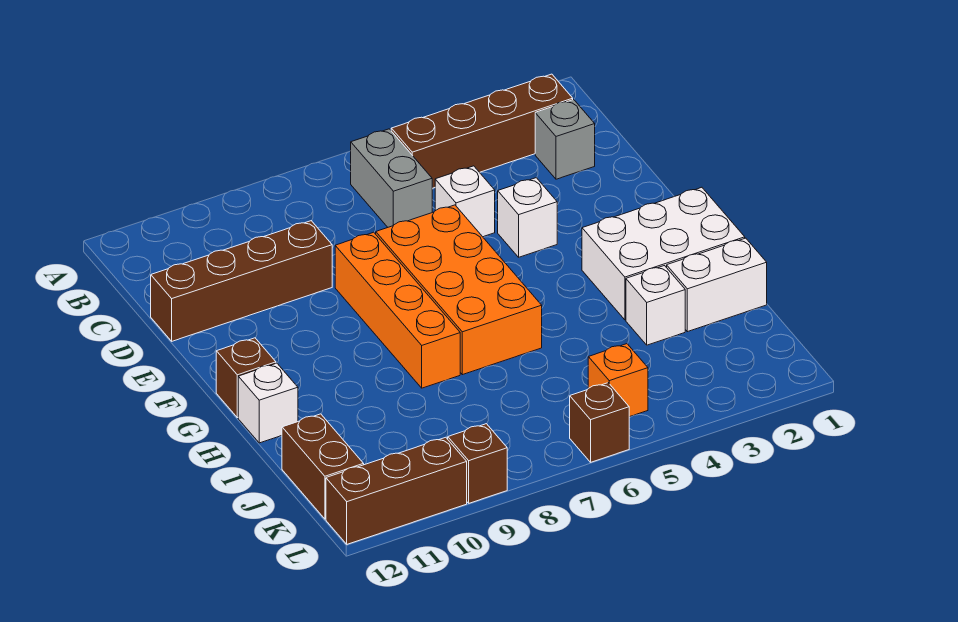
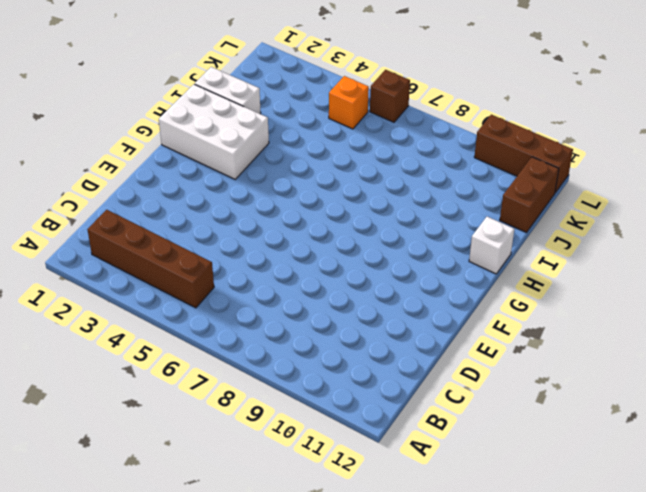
none -> grey 1x2 brick [351,129,432,227]
none -> grey 1x1 brick [535,100,595,179]
none -> white 1x1 brick [435,166,495,237]

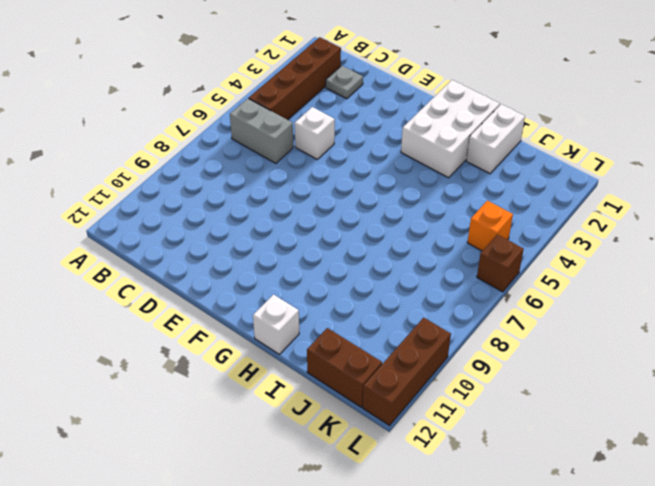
grey 1x1 plate [326,66,363,99] -> grey 1x1 brick [535,100,595,179]
none -> brown 1x4 brick [151,221,332,341]
none -> white 1x1 brick [498,178,557,257]
none -> orange 2x4 brick [376,205,542,375]

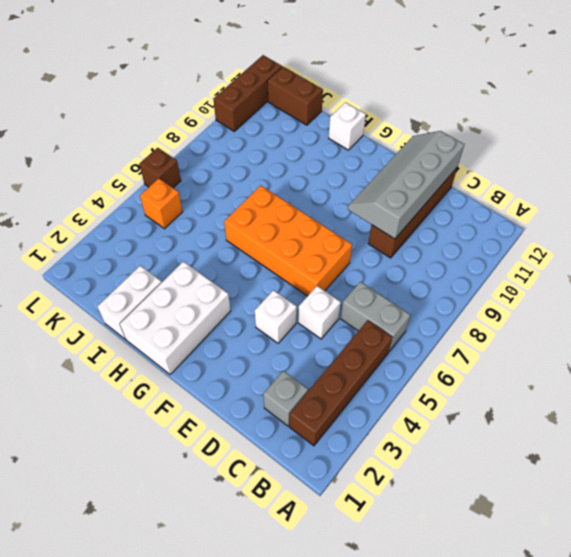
grey 2x4 slope [348,131,464,239] -> none
none -> orange 1x4 brick [335,232,460,388]
none -> brown 1x1 brick [216,338,276,418]
none -> white 1x1 brick [626,266,685,345]

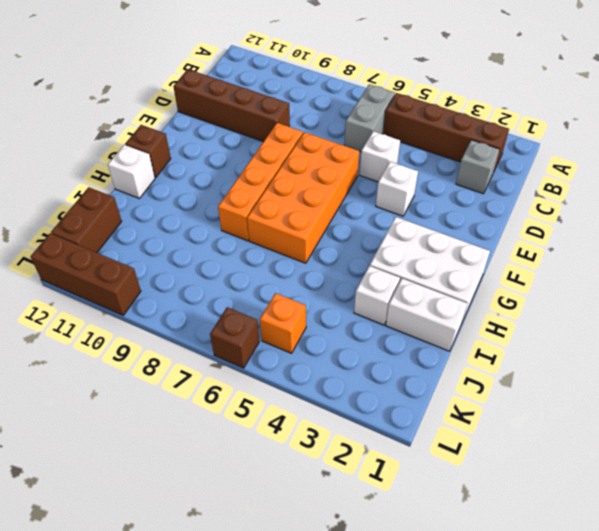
none -> brown 1x1 brick [448,424,507,503]

